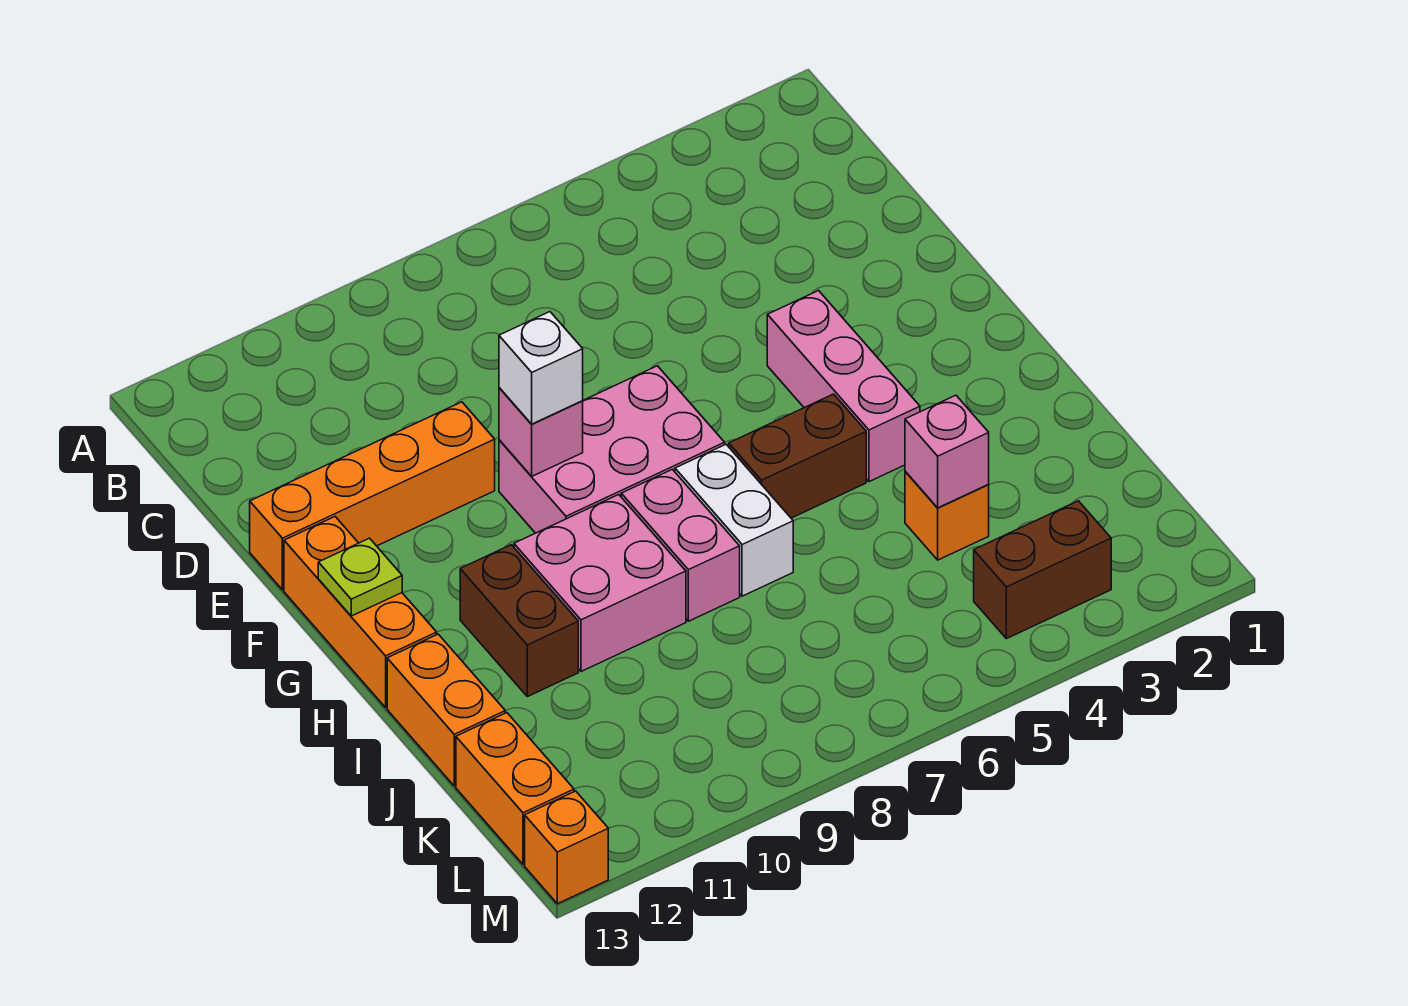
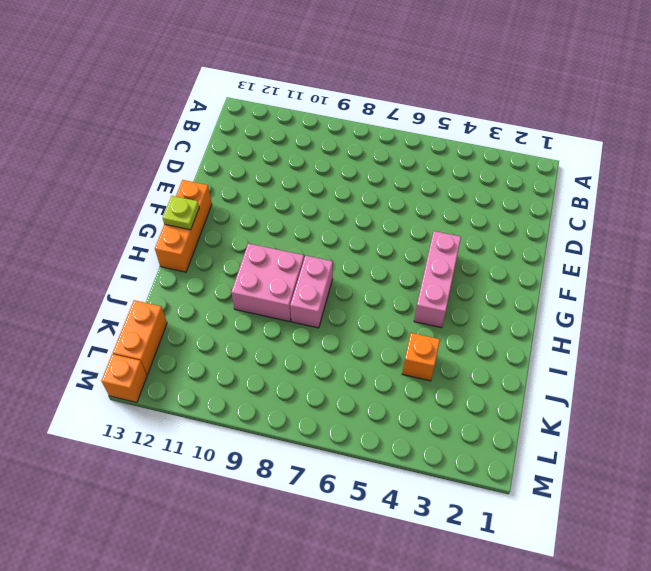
none -> orange 1x4 brick [250,402,495,590]
none -> pink 2x3 brick [499,366,725,533]
none -> brown 1x2 brick [729,394,866,518]

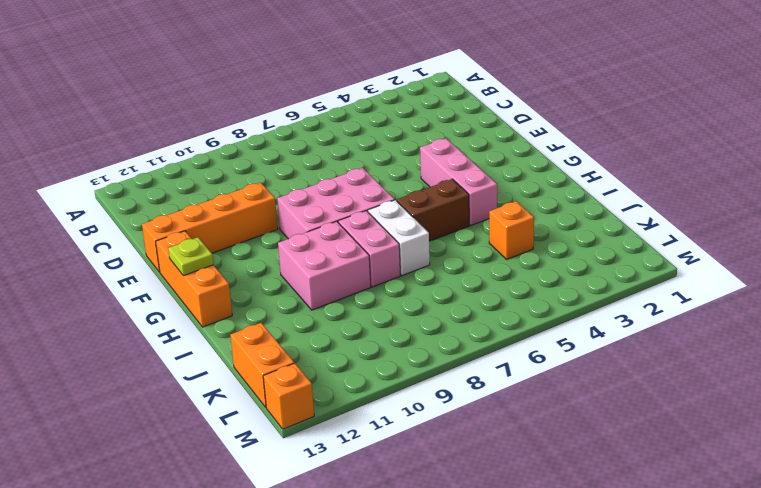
none -> brown 1x2 brick [460,545,578,697]
none -> orange 1x2 brick [387,634,505,786]
none -> brown 1x2 brick [974,501,1111,639]

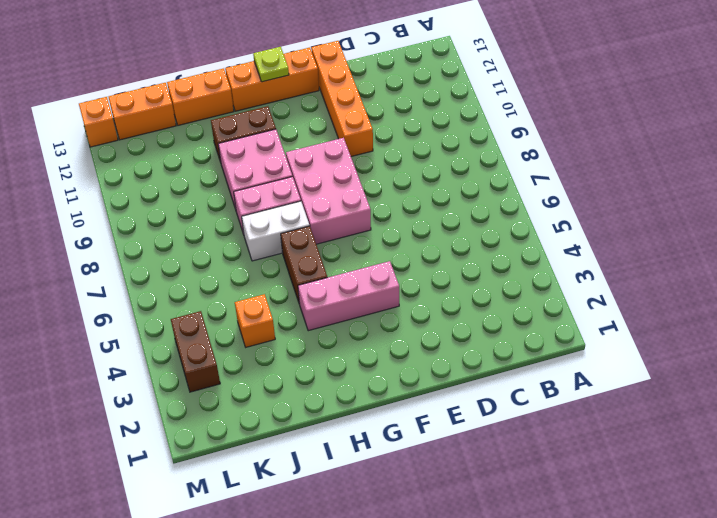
none -> pink 1x1 brick [499,388,583,476]
none -> pink 1x1 brick [905,395,989,508]
none -> white 1x1 brick [499,312,583,424]

